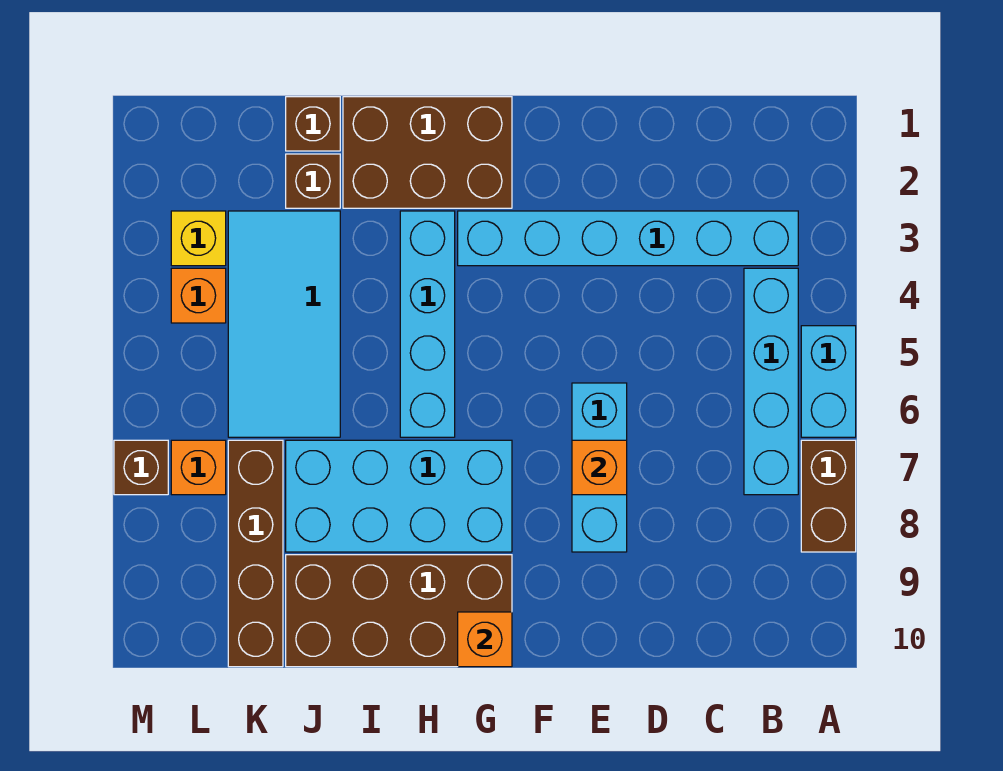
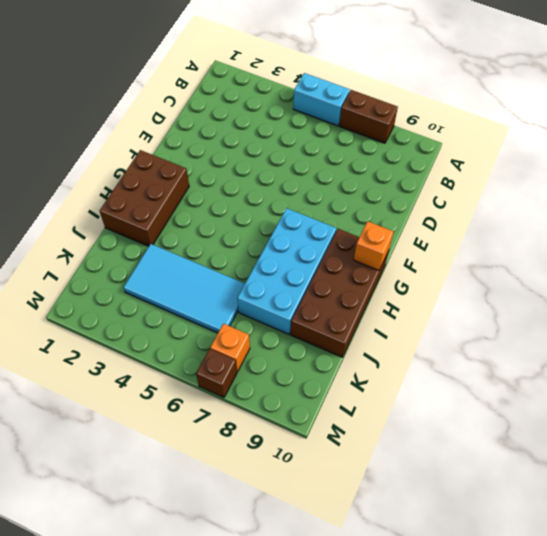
none -> cyan 1x6 brick [458,211,798,266]
none -> cyan 1x4 brick [744,268,798,495]
none -> cyan 1x3 brick [572,383,627,552]

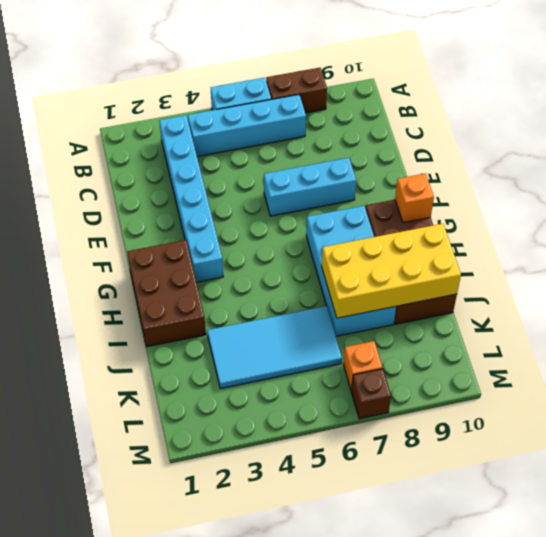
yellow 2x4 brick [322,224,461,318] -> none
none -> cyan 1x4 brick [400,211,455,437]
none -> brown 1x1 brick [286,97,340,151]
none -> brown 1x1 brick [286,154,340,208]

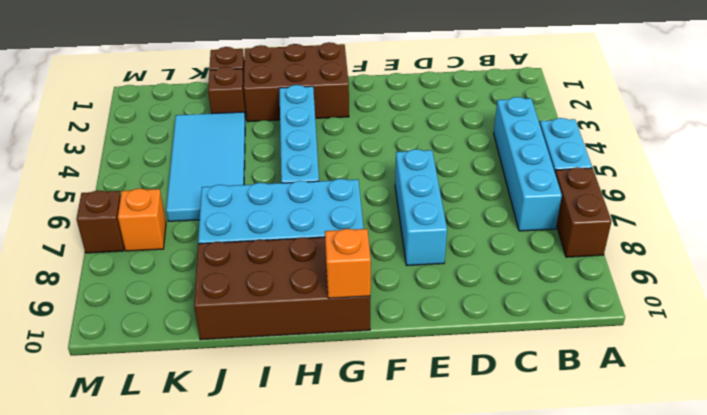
none -> cyan 1x6 brick [458,211,798,266]
none -> brown 1x4 brick [228,440,283,667]
none -> yellow 1x1 brick [171,211,226,266]

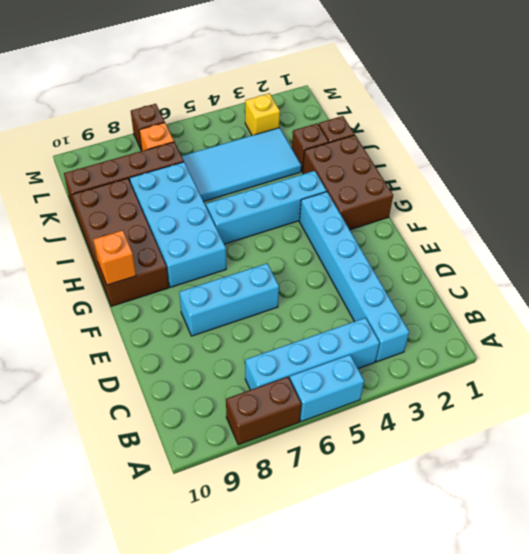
none -> orange 1x1 brick [171,268,226,323]
none -> orange 1x1 brick [572,440,627,495]

